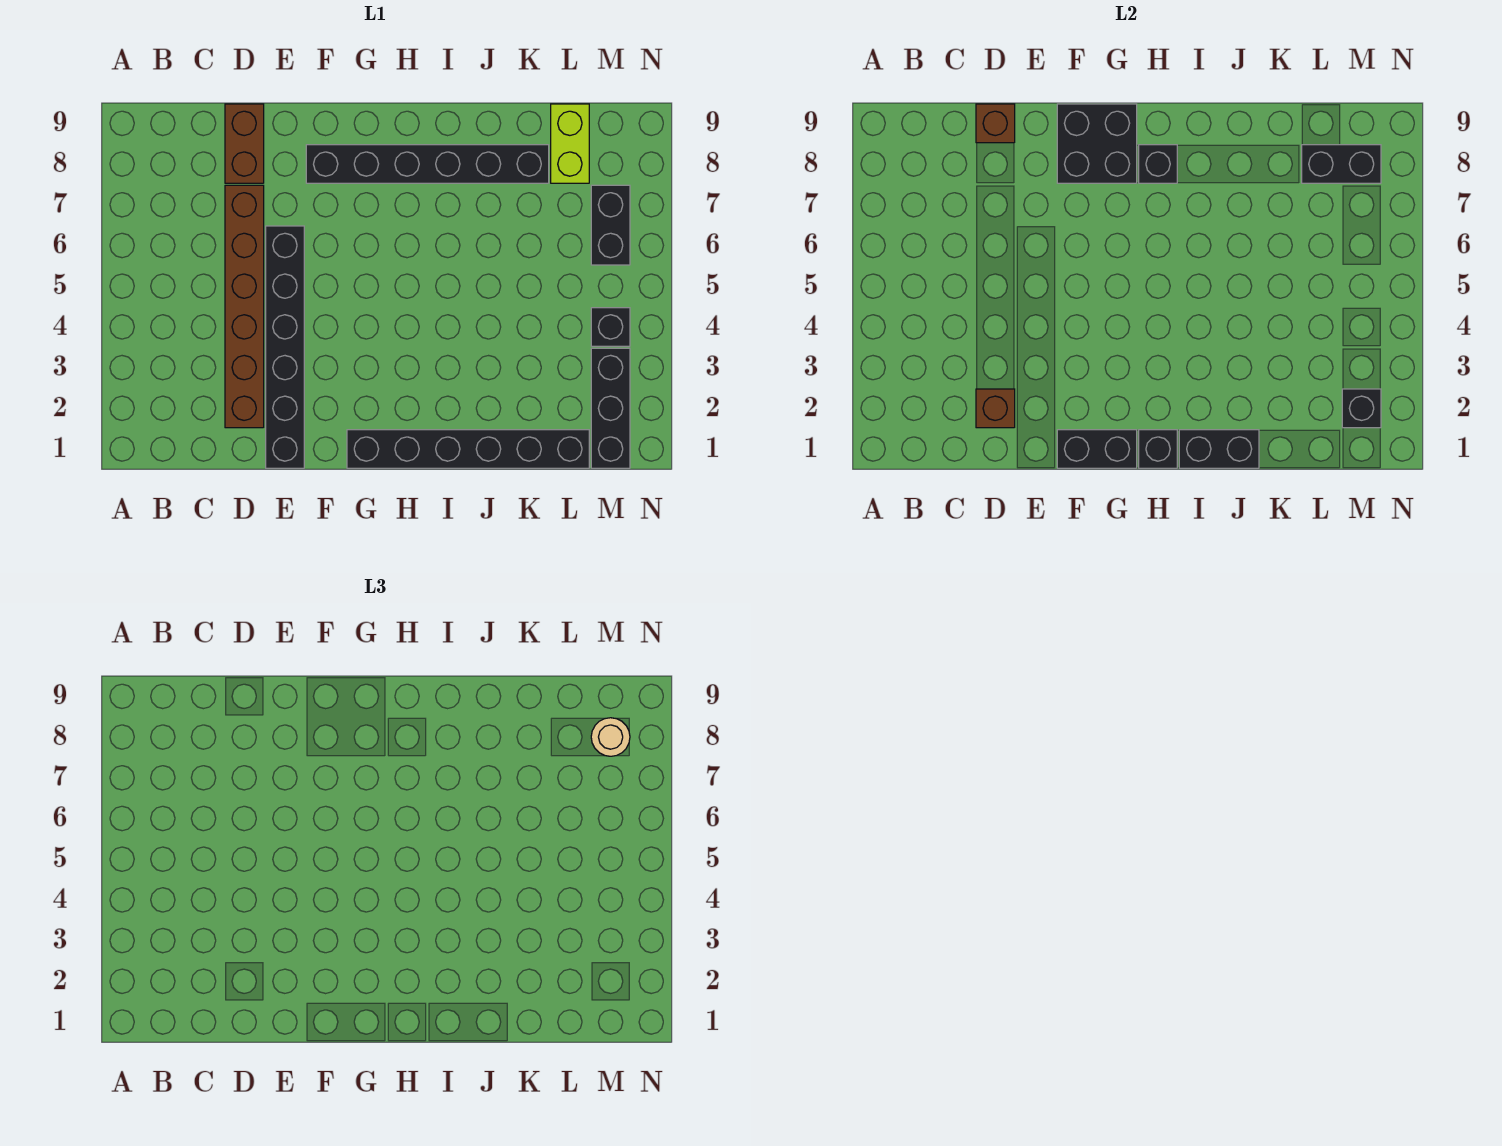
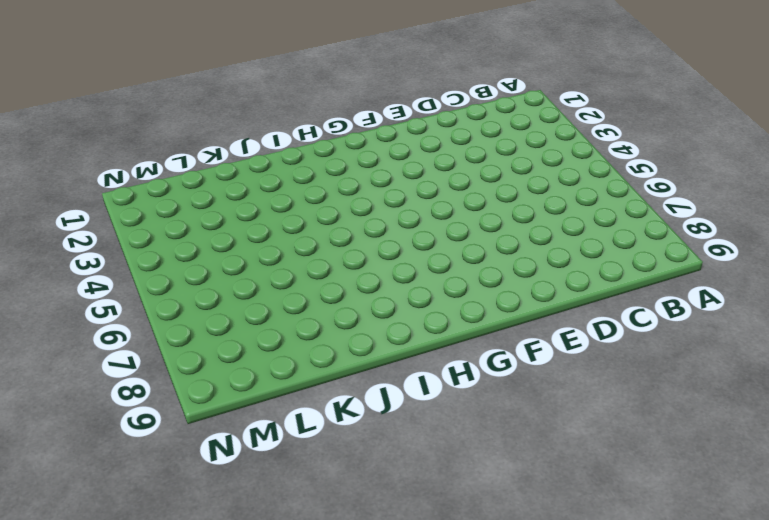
none -> brown 1x6 brick [225,185,264,428]
none -> brown 1x2 brick [225,104,264,183]
none -> black 1x6 brick [266,226,304,468]

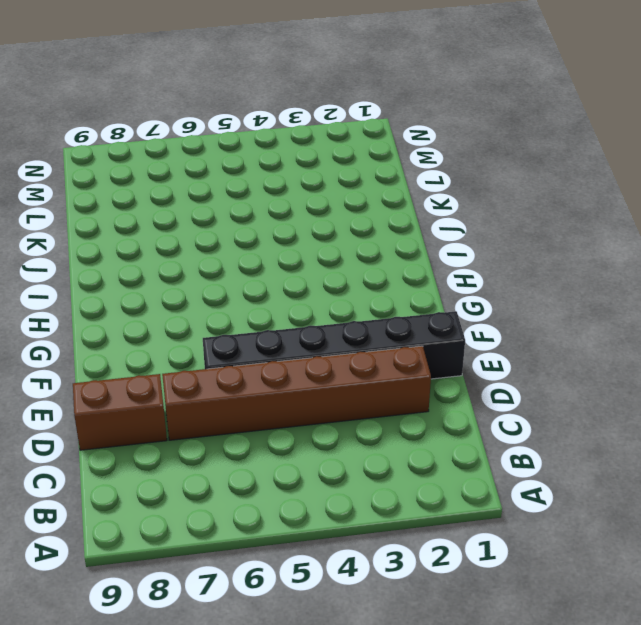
none -> black 1x6 brick [306,145,549,183]
none -> black 1x6 brick [347,430,589,468]
none -> lime 1x2 brick [551,104,589,183]

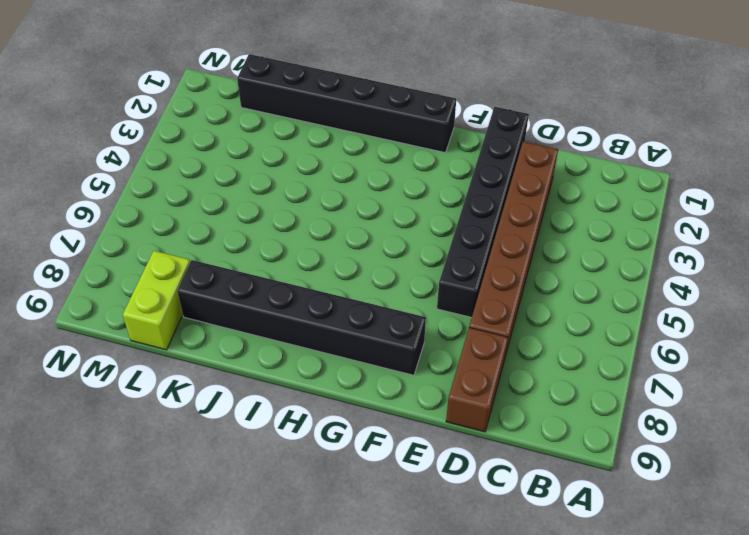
none -> black 1x3 brick [591,348,630,468]
none -> black 1x1 brick [591,308,630,346]
none -> black 1x2 brick [591,185,630,265]

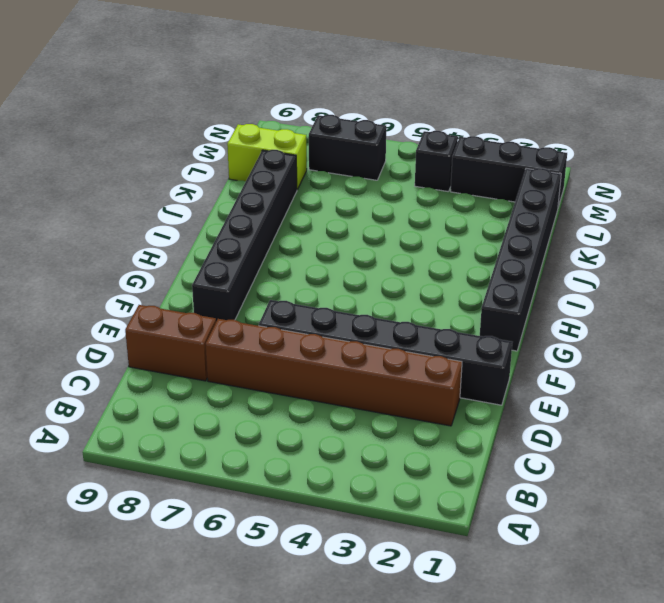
none -> brown 1x1 brick [976,389,1015,428]
none -> brown 1x1 brick [976,104,1015,143]
none -> black 1x2 brick [1057,430,1137,468]

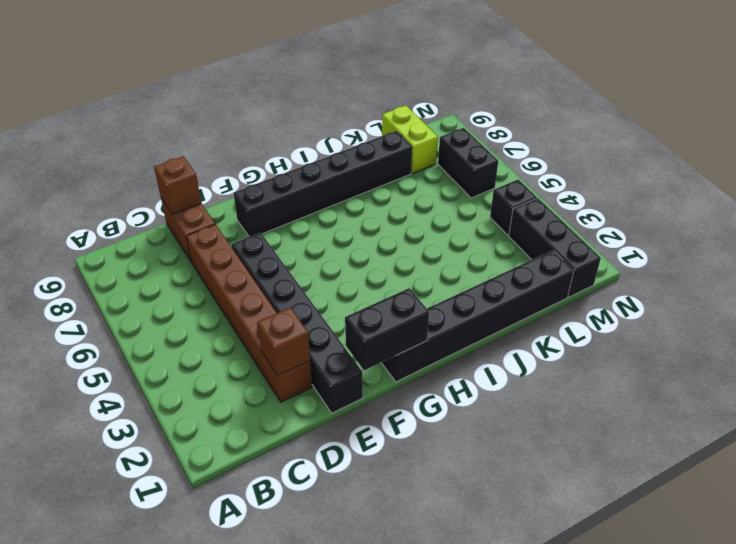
none -> black 2x2 brick [1057,104,1137,183]
none -> black 1x1 brick [1139,430,1177,468]
none -> black 1x1 brick [1139,145,1177,183]

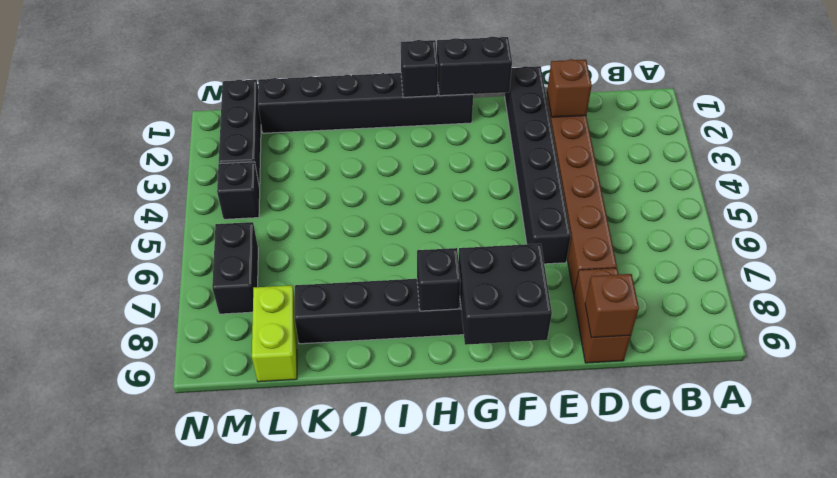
none -> black 1x2 brick [1179,430,1259,468]
none -> black 1x2 brick [1302,145,1381,183]
none -> black 1x1 brick [1342,389,1381,428]

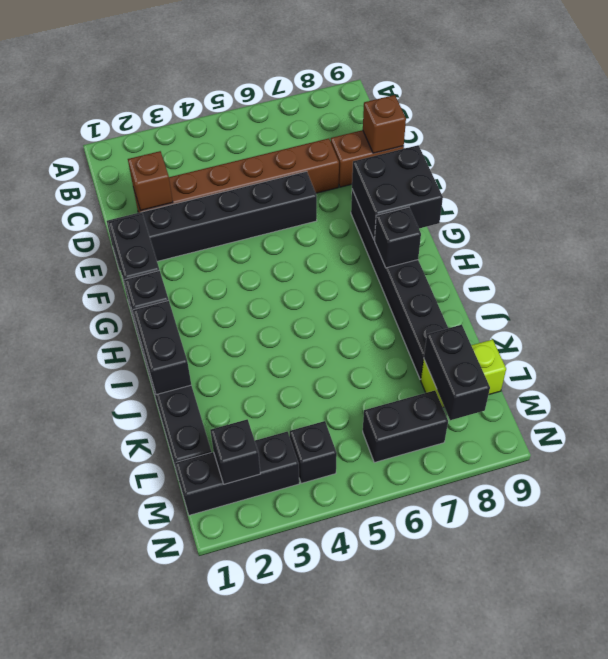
none -> tan 1x1 round brick [591,718,630,756]

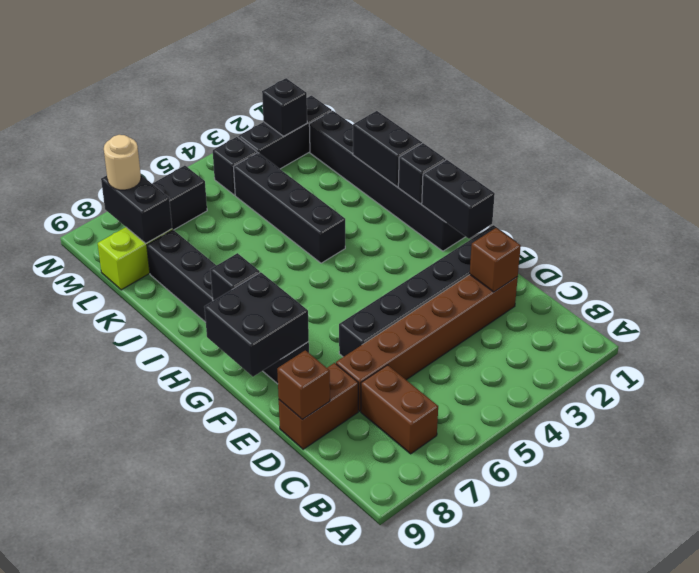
brown 1x2 brick [361,365,438,454] -> none
black 1x4 brick [234,153,345,263] -> none

